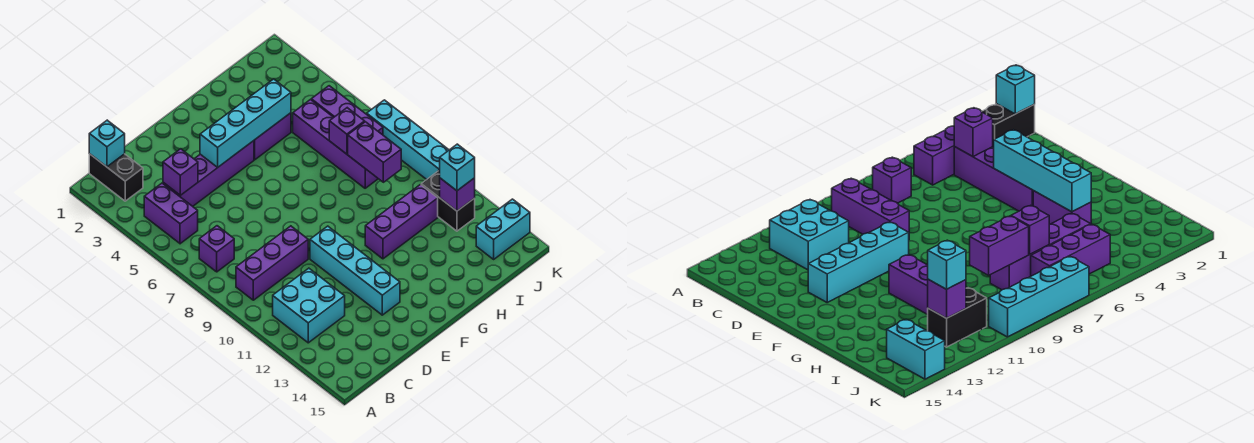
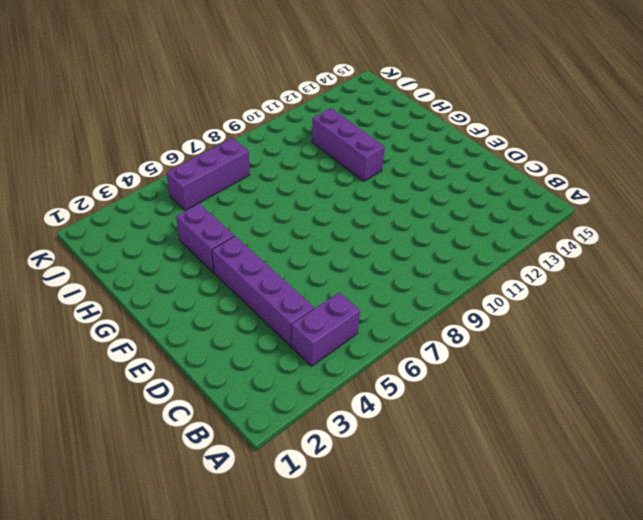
none -> black 1x2 brick [89,154,143,201]
none -> purple 1x1 brick [199,226,234,272]
none -> purple 1x3 brick [236,226,308,300]

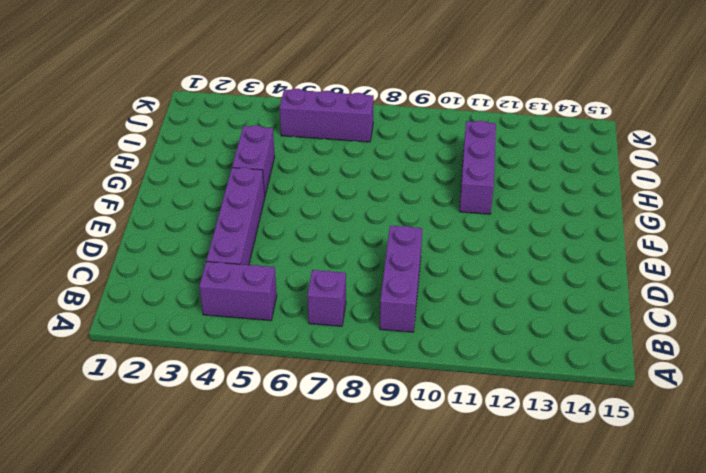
none -> black 1x2 brick [89,154,143,201]
none -> cyan 2x2 brick [273,268,345,343]
none -> cyan 1x4 brick [310,226,400,315]

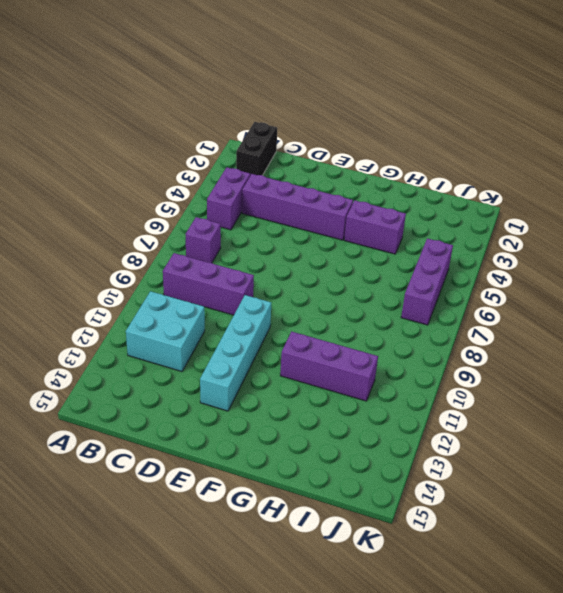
none -> purple 1x4 brick [293,100,378,188]
none -> black 1x2 brick [421,171,475,231]
none -> cyan 1x2 brick [476,199,530,259]

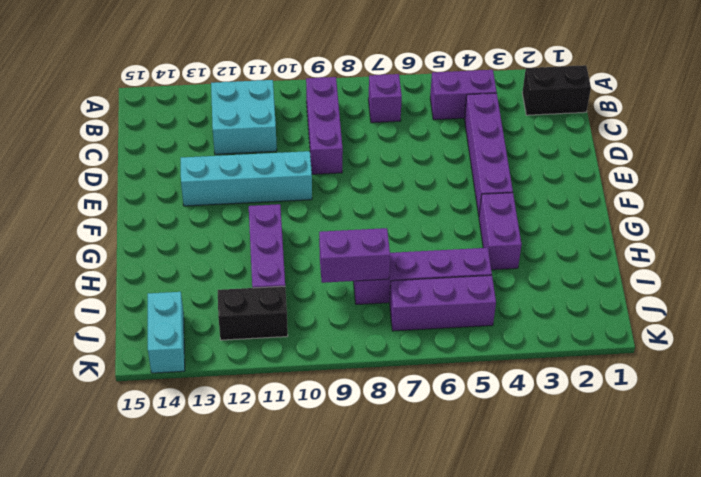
none -> cyan 1x4 brick [367,100,449,180]
none -> cyan 1x1 brick [89,120,125,167]
none -> purple 1x1 brick [163,149,198,195]

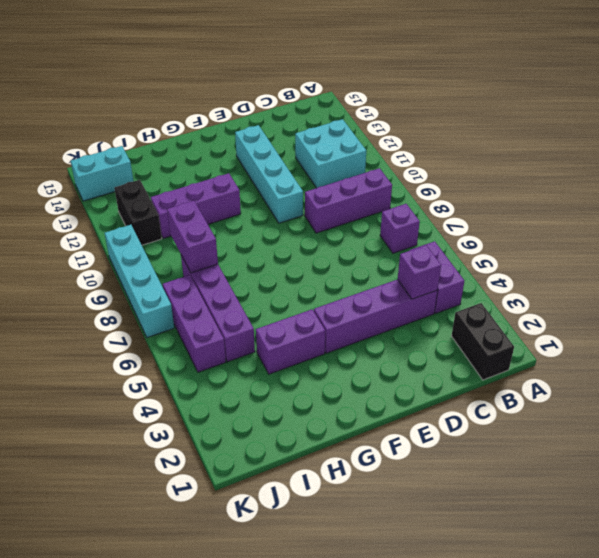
none -> cyan 1x1 brick [89,120,125,167]
none -> cyan 1x4 brick [200,79,291,167]
none -> purple 1x1 brick [329,108,365,154]

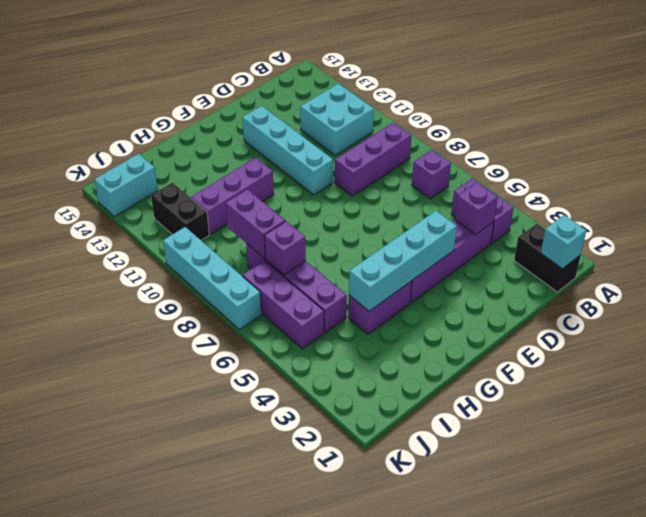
none -> purple 1x1 brick [440,178,475,211]
none -> cyan 1x1 brick [440,144,475,191]

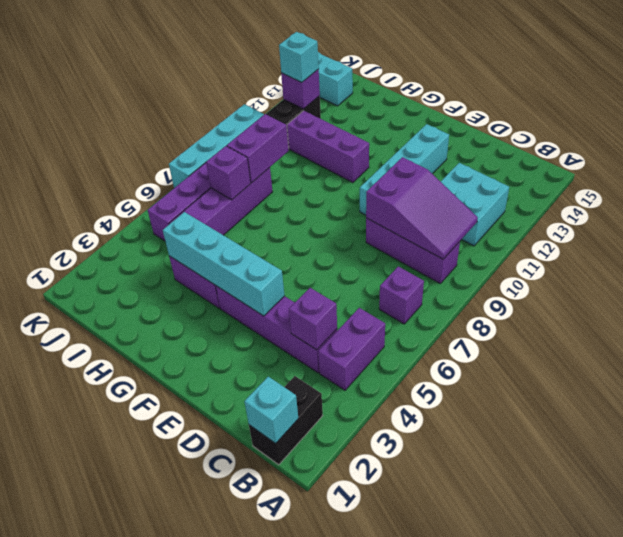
purple 2x3 slope [366,157,478,259] -> none

